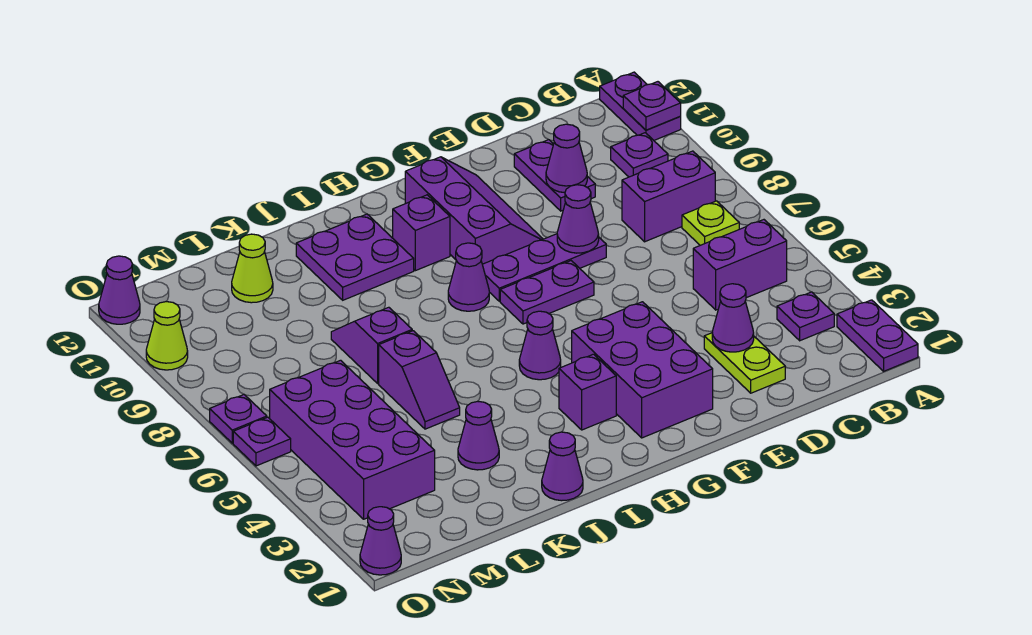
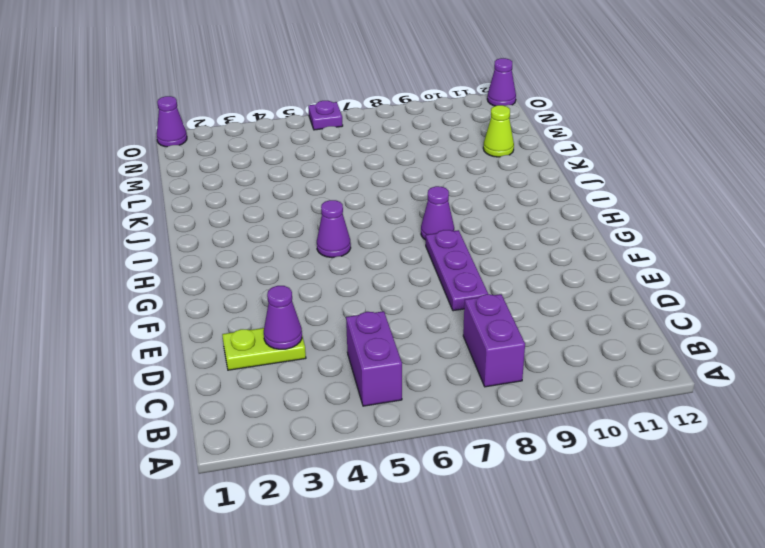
none -> purple 1x2 plate [837,300,918,371]
none -> purple 1x2 plate [600,72,681,140]
none -> purple 1x1 plate [777,292,834,341]
none -> lime 1x1 plate [682,201,739,245]

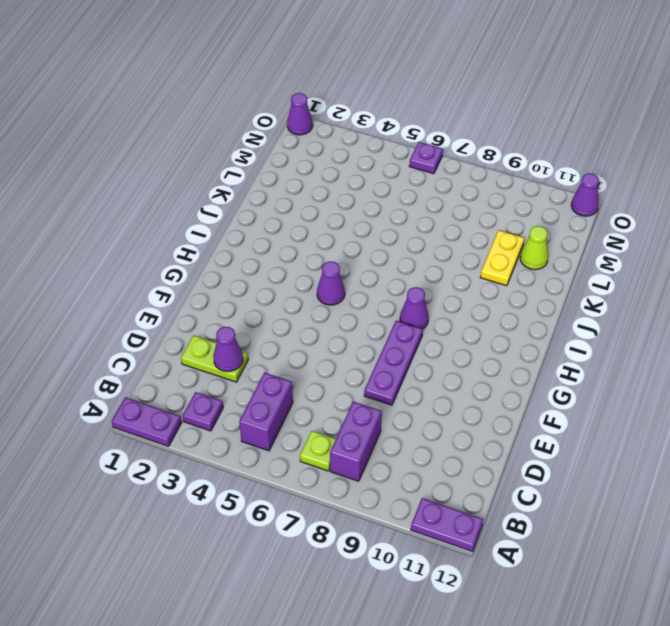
yellow 1x2 plate [480,230,524,286] -> none
none -> purple 1x1 plate [611,133,668,177]
none -> purple 1x2 plate [514,140,595,211]
none -> purple 2x3 brick [572,302,713,438]
none -> purple 1x2 plate [500,261,594,324]

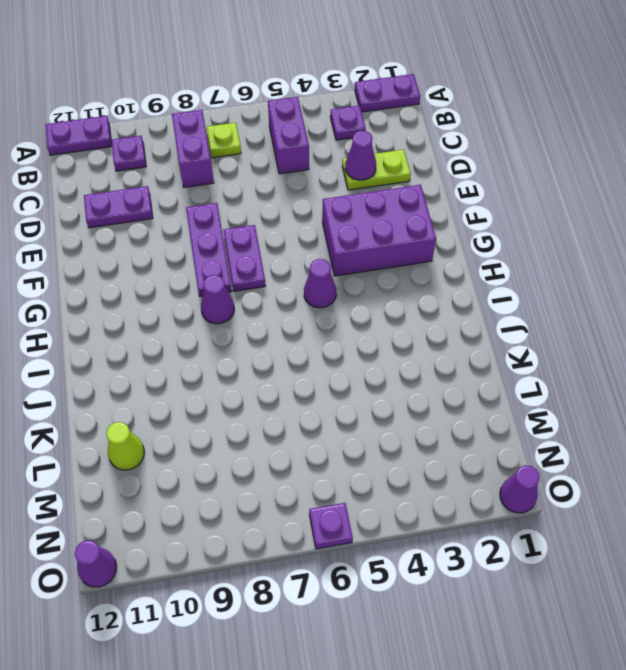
none -> purple 2x3 slope [405,157,543,264]
none -> purple 1x1 brick [559,354,616,430]
none -> purple 1x1 brick [393,195,450,271]
none -> purple 2x2 plate [296,214,414,300]

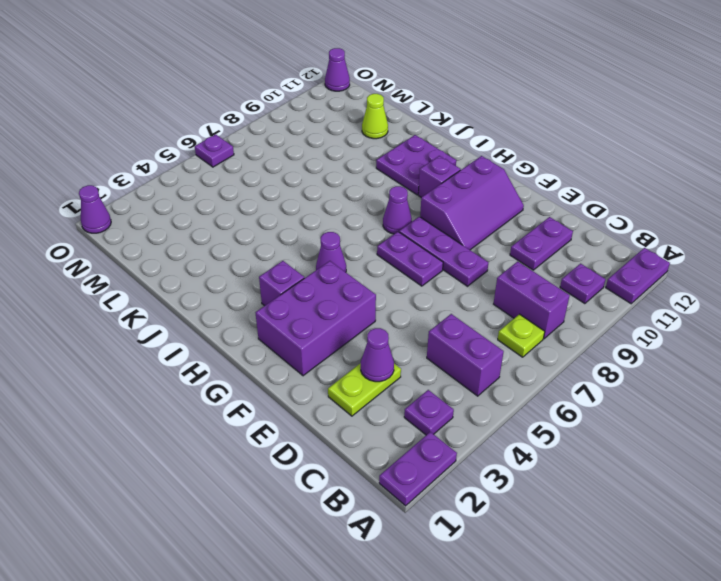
none -> purple 1x1 cone [542,432,583,501]
none -> purple 1x1 cone [458,401,499,470]
none -> purple 1x2 slope [379,331,460,429]
none -> purple 1x2 slope [331,307,412,383]

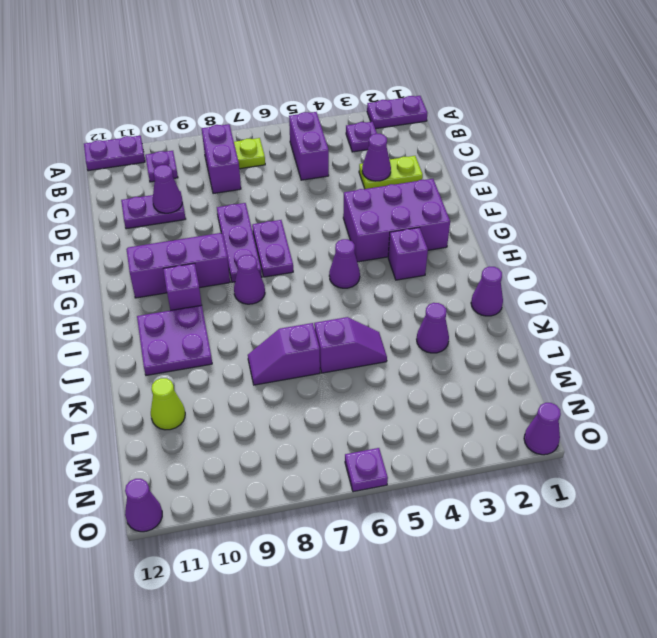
none -> purple 2x4 brick [270,360,435,519]
none -> purple 1x1 plate [210,394,267,443]
none -> lime 1x1 cone [146,302,188,370]
none -> purple 1x1 plate [623,82,681,130]

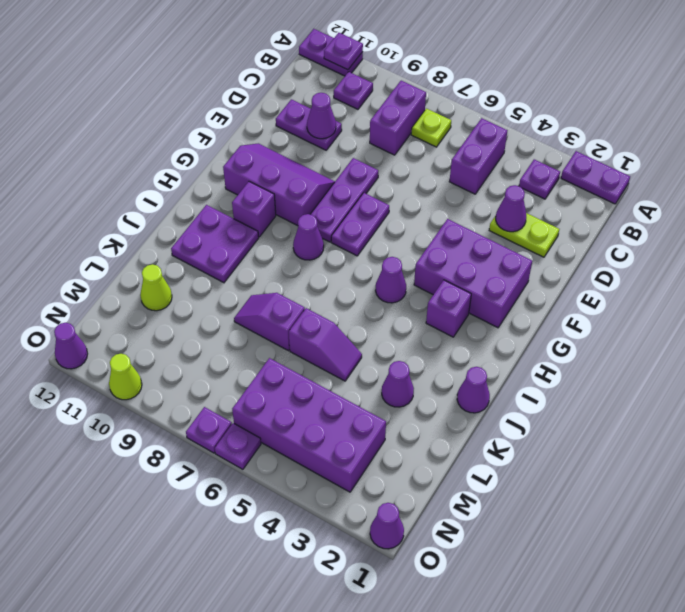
none -> purple 1x1 cone [557,185,599,253]

